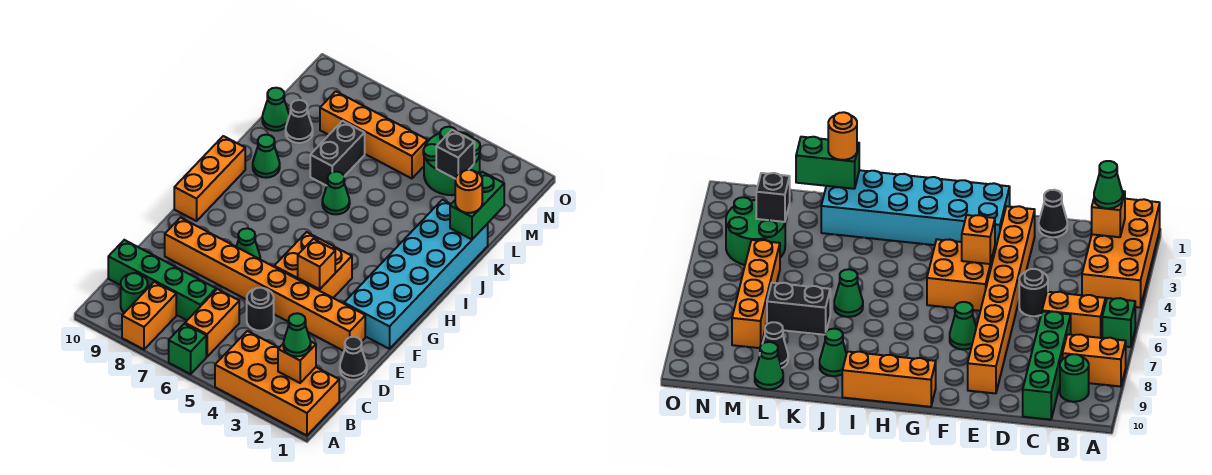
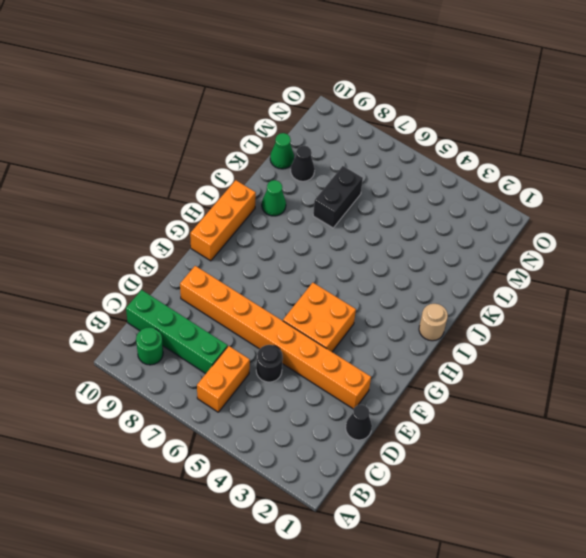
tan 1x1 round brick [419,304,448,341] -> cyan 2x6 brick [344,200,488,349]
none -> orange 2x4 brick [215,331,339,435]
none -> green 1x1 brick [169,324,206,374]
none -> orange 1x2 brick [122,282,176,349]

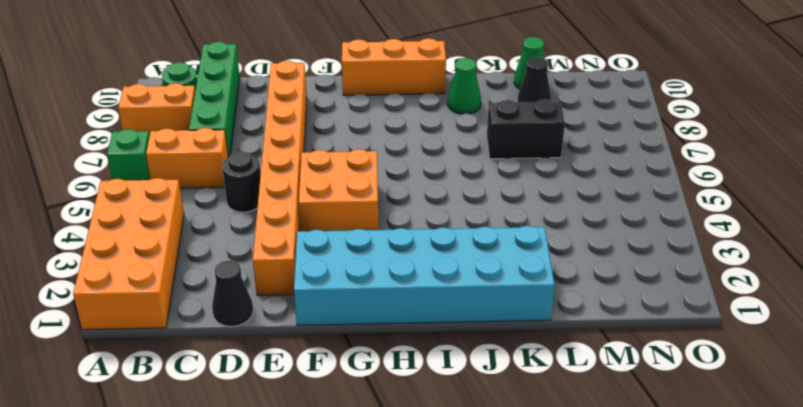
none -> green 1x1 cone [236,228,260,259]
none -> green 1x1 cone [322,171,350,214]
none -> green 2x2 round brick [423,127,480,195]

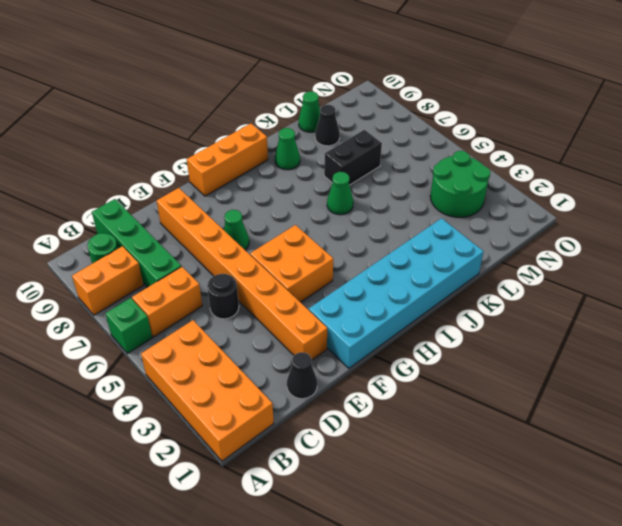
none -> orange 1x4 brick [320,91,428,179]
none -> orange 1x1 brick [278,341,316,383]
none -> orange 1x1 brick [298,239,335,289]

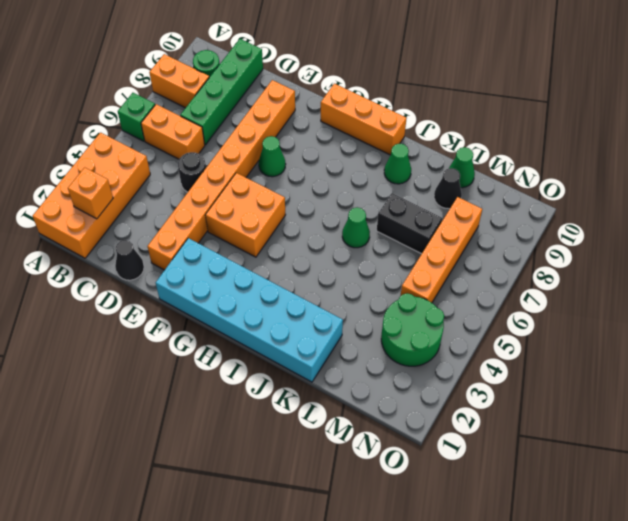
none -> orange 1x1 brick [298,239,335,289]
none -> green 1x2 brick [450,172,504,239]
none -> black 1x1 brick [436,130,474,179]

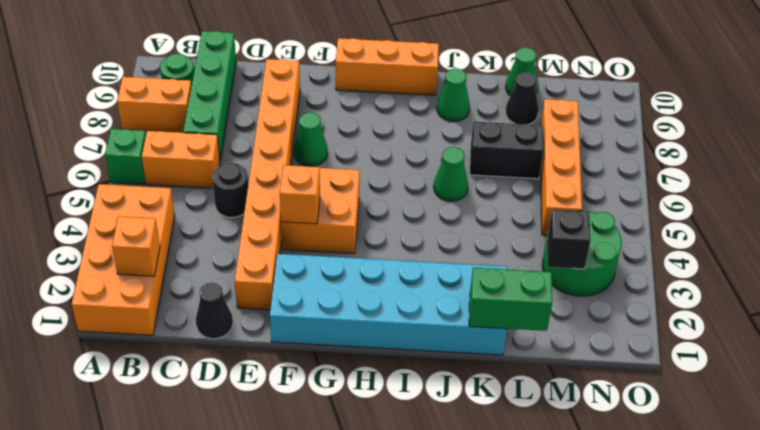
none -> green 1x1 cone [283,313,311,356]
none -> orange 1x1 round brick [455,170,482,213]

